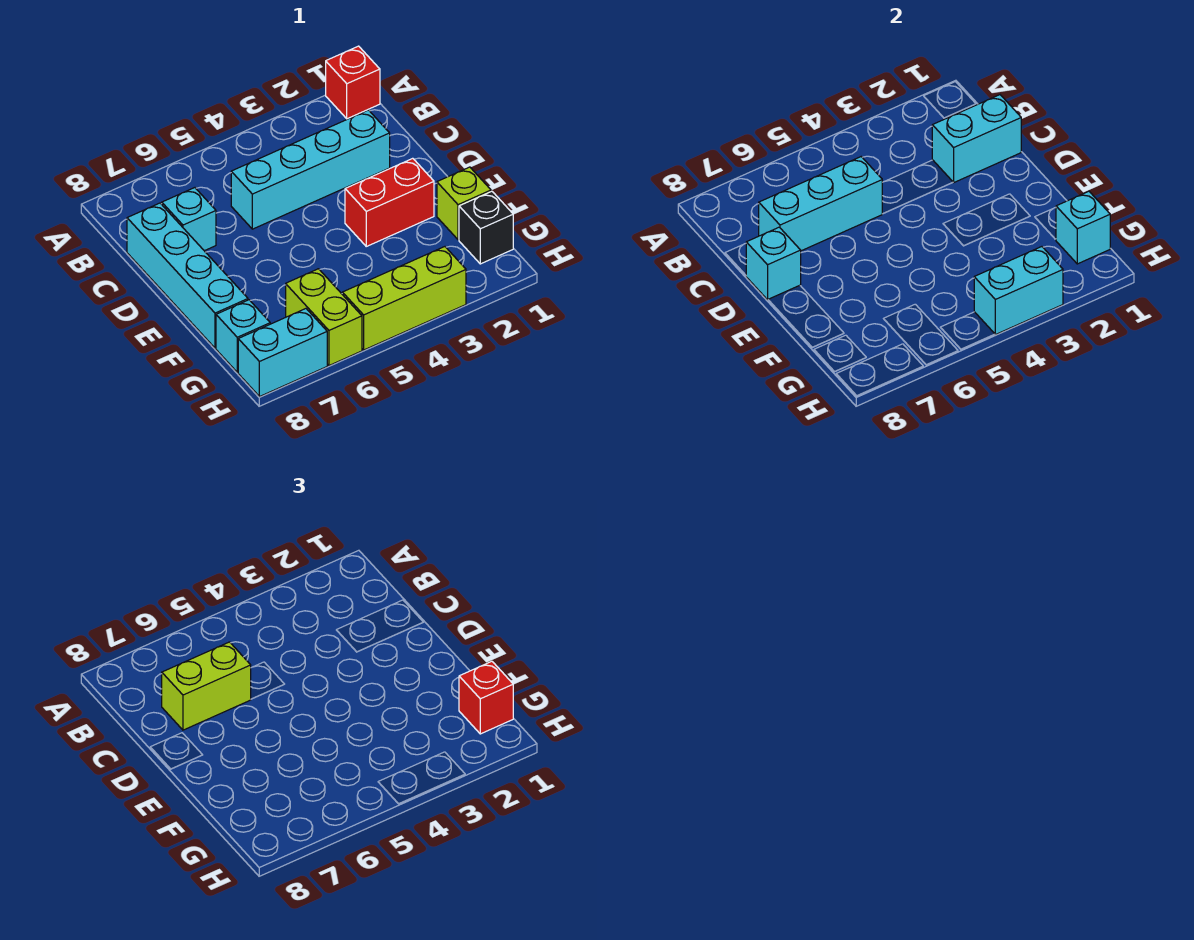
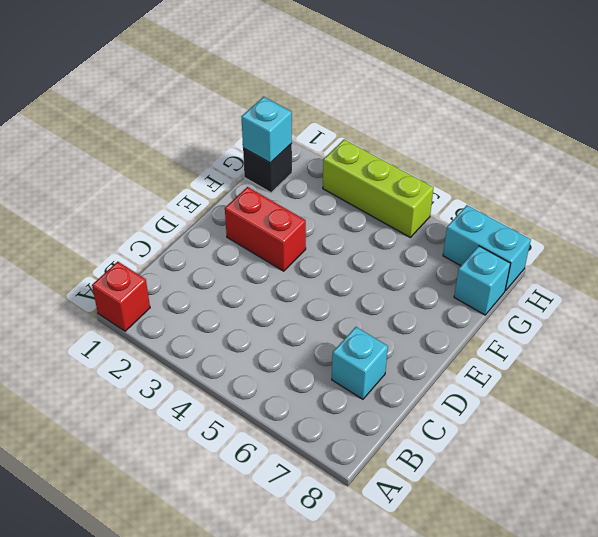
none -> cyan 1x4 brick [231,110,390,229]
none -> cyan 1x4 brick [127,203,248,348]
none -> lime 1x1 brick [437,167,491,240]

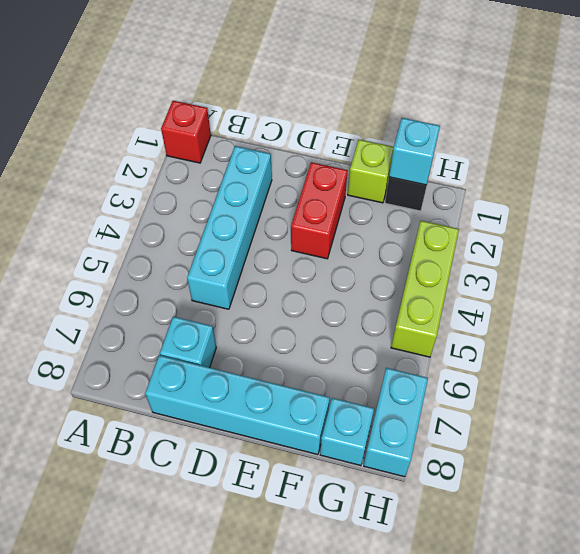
none -> lime 1x2 brick [286,269,362,366]
none -> cyan 1x2 brick [932,95,1021,182]
none -> cyan 1x3 brick [759,157,882,251]

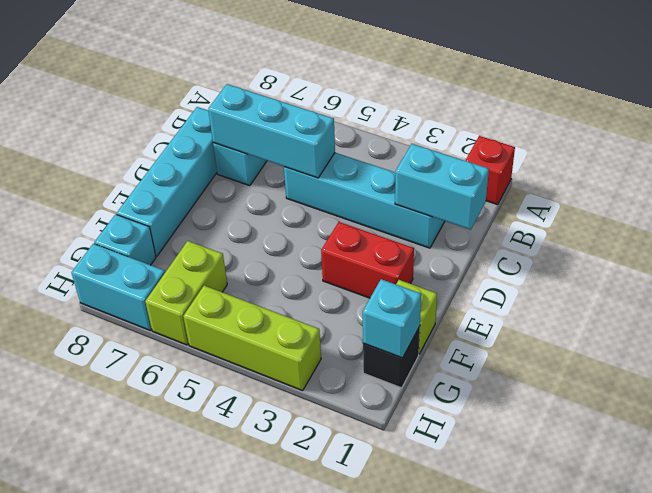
none -> cyan 1x1 brick [746,227,801,300]
none -> cyan 1x2 brick [974,247,1063,335]
none -> lime 1x2 brick [162,642,251,730]

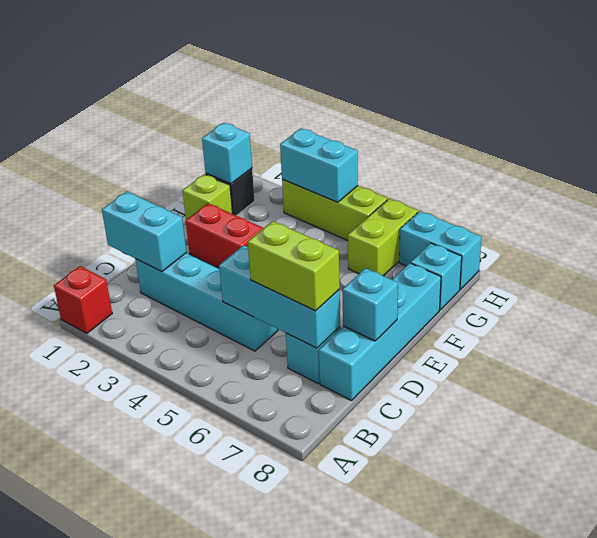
none -> red 1x1 brick [459,661,513,734]

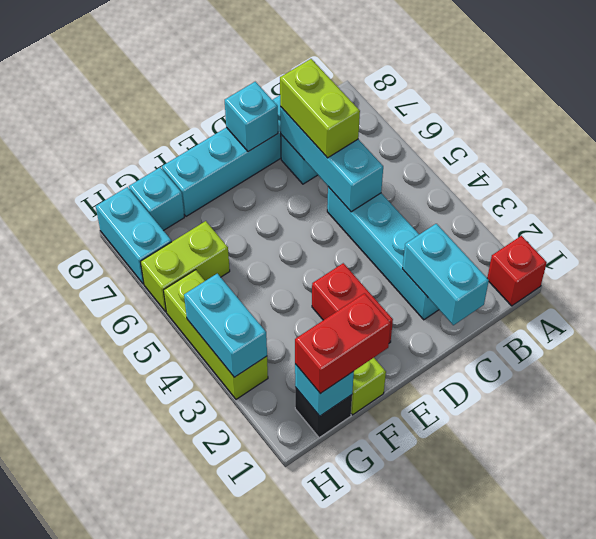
red 1x2 brick [295,293,391,394] -> red 1x1 brick [459,661,513,734]

